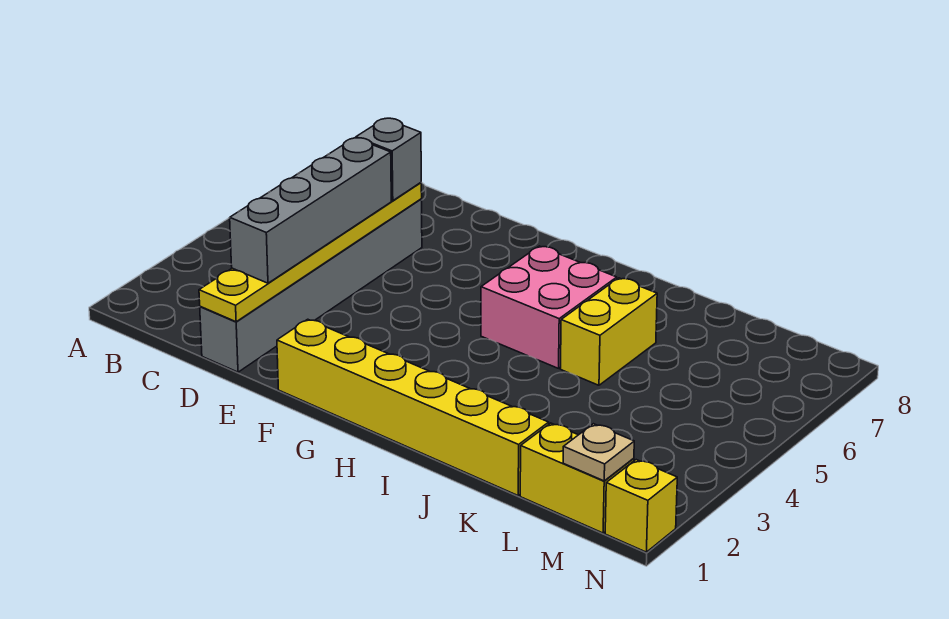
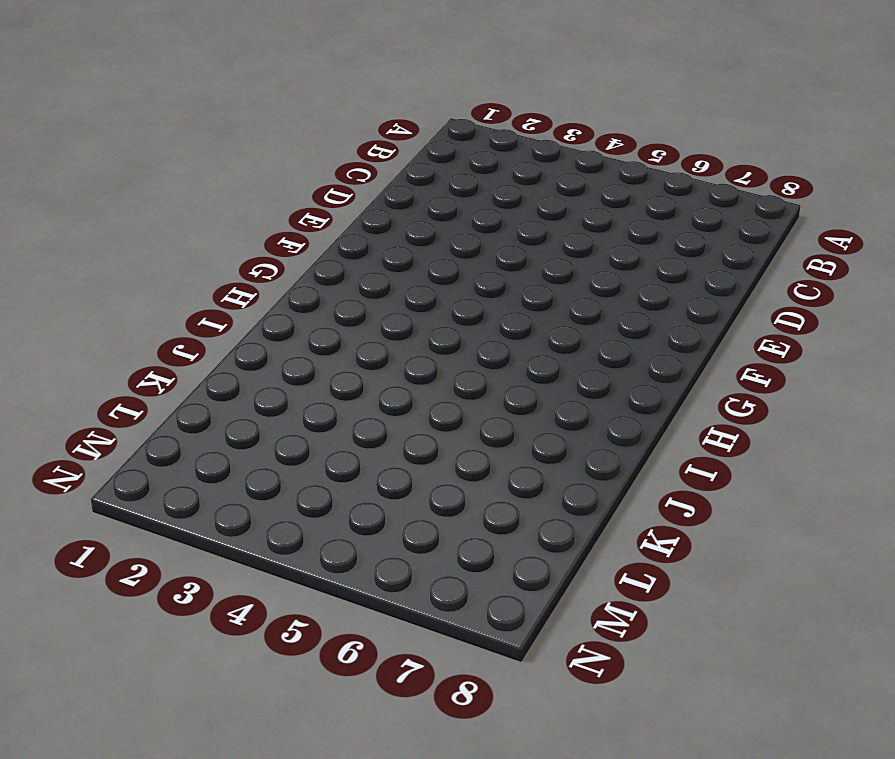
none -> grey 1x6 brick [200,199,422,372]
none -> yellow 1x6 brick [277,319,549,496]

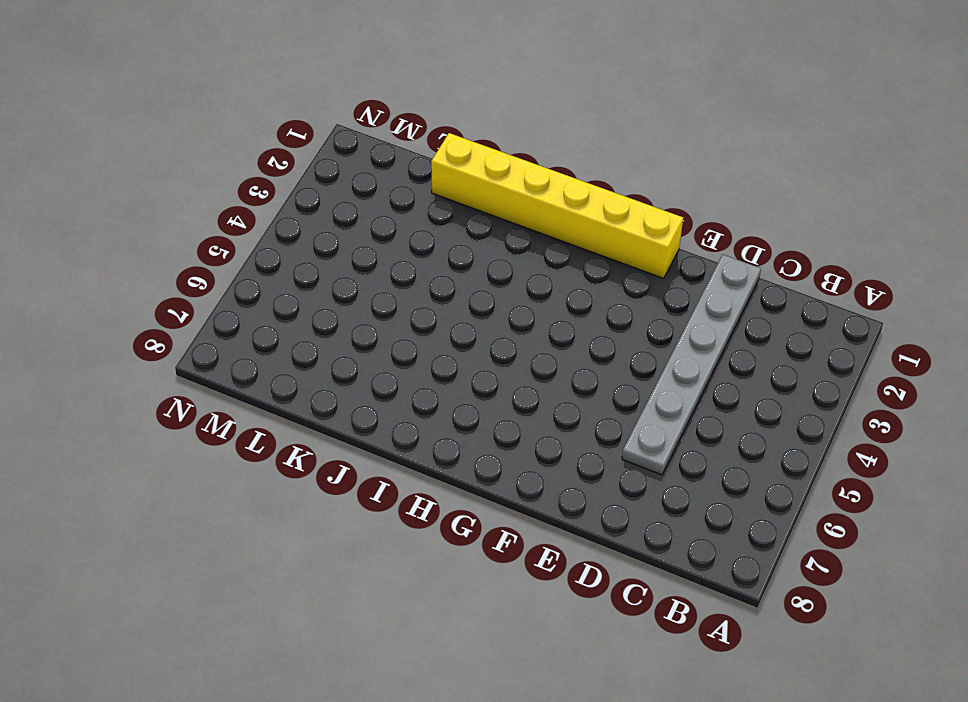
grey 1x6 plate [622,255,761,475] -> grey 1x6 brick [200,199,422,372]
none -> pink 2x2 brick [481,246,617,368]
none -> yellow 1x2 brick [561,278,657,385]

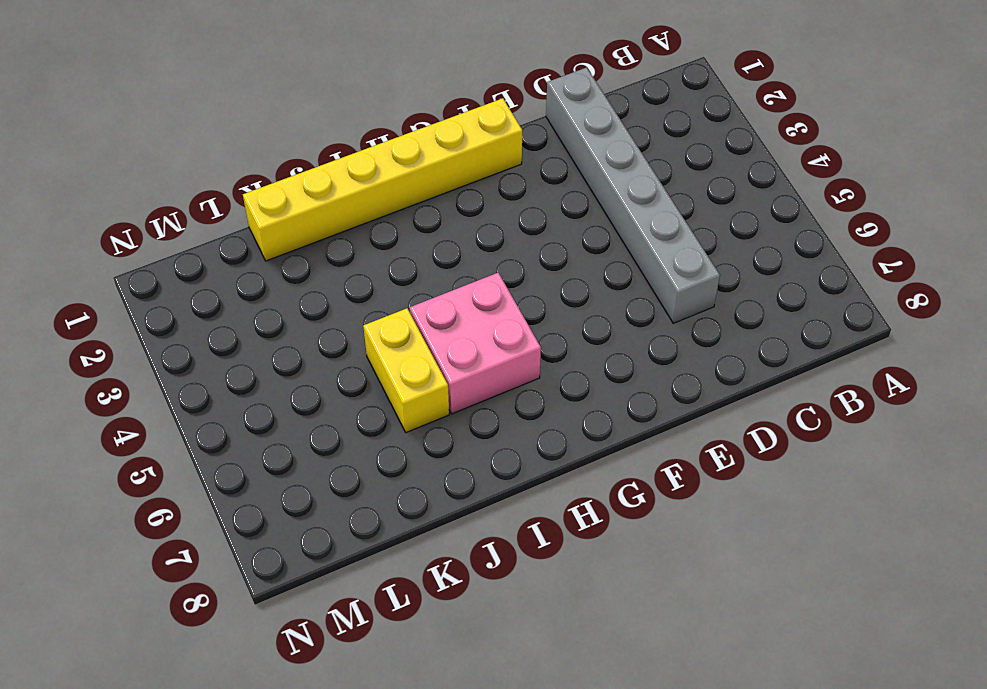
none -> yellow 1x2 brick [520,423,634,533]
none -> yellow 1x1 brick [605,460,677,552]

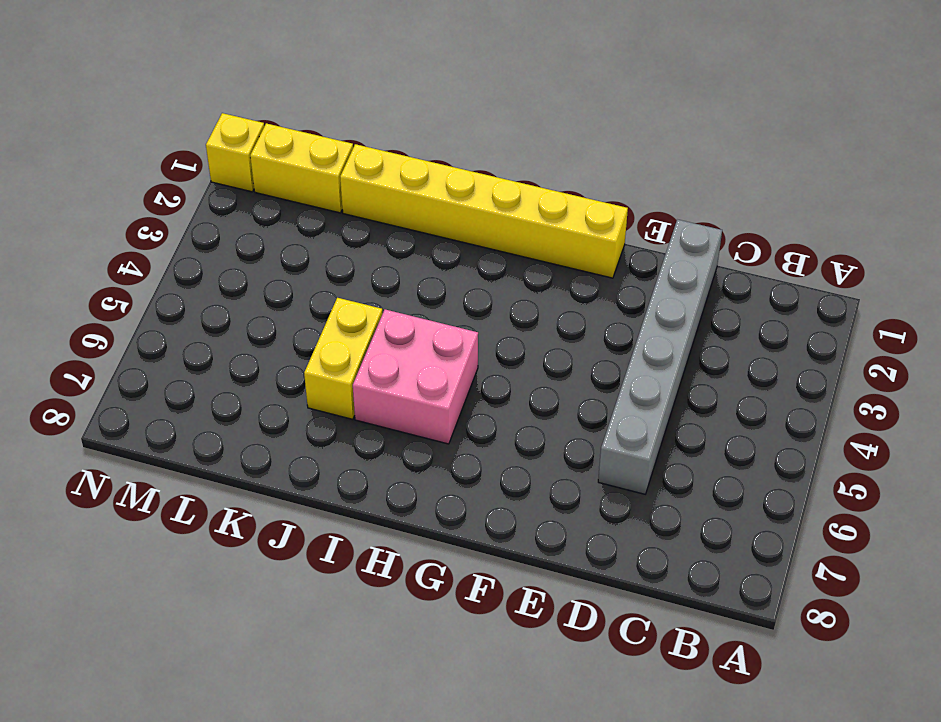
none -> yellow 1x6 plate [199,183,422,322]
none -> tan 1x1 plate [563,424,634,481]

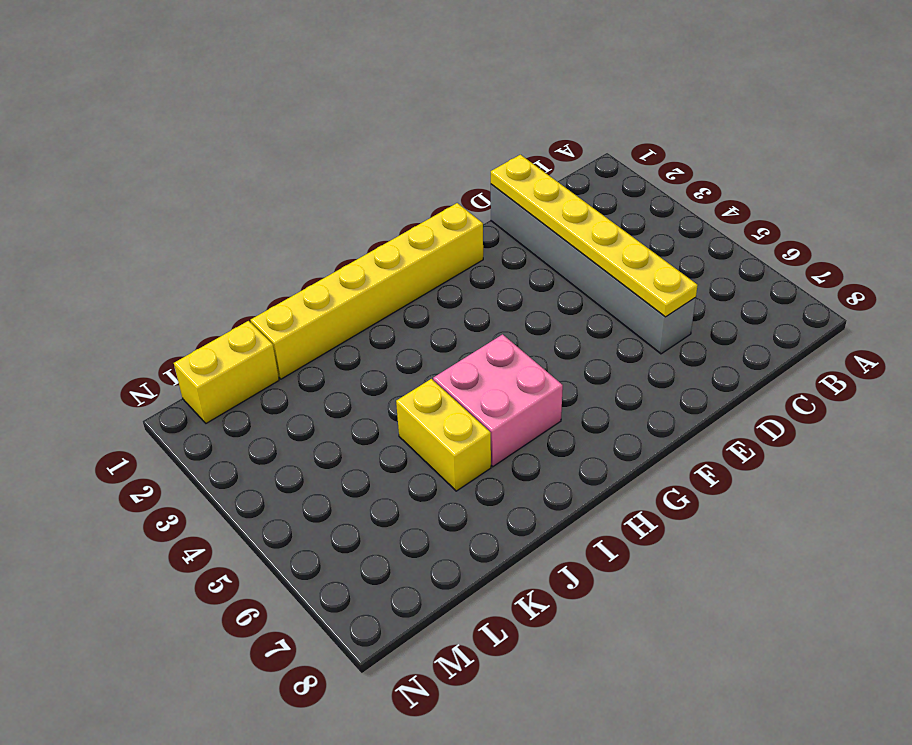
none -> yellow 1x1 brick [605,460,677,552]
none -> tan 1x1 plate [563,424,634,481]

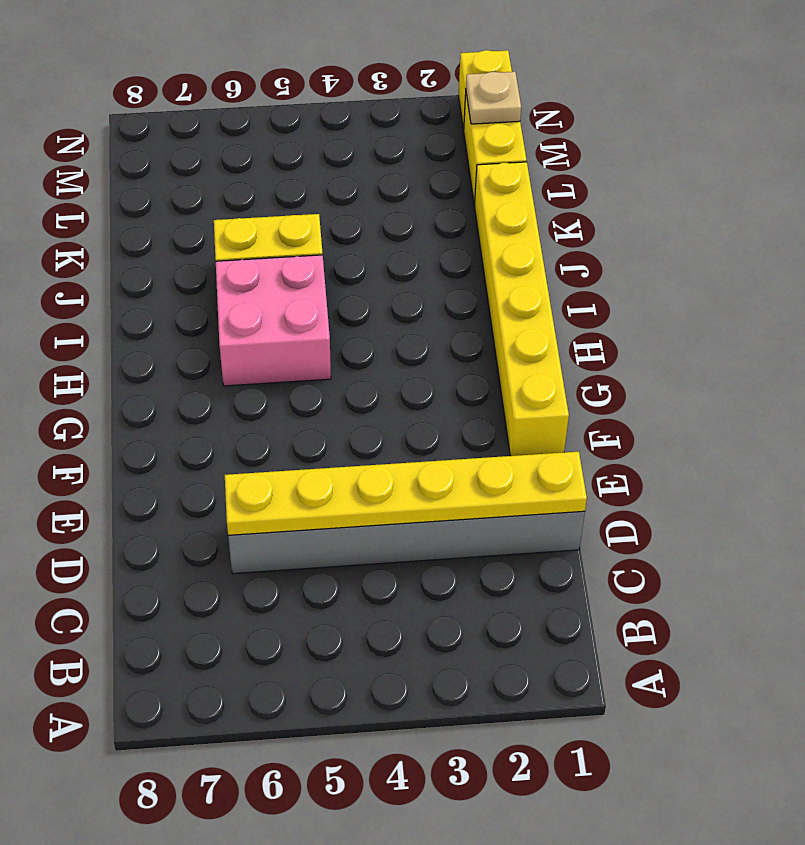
none -> grey 1x4 brick [230,138,391,283]
none -> grey 1x1 brick [356,118,421,201]

